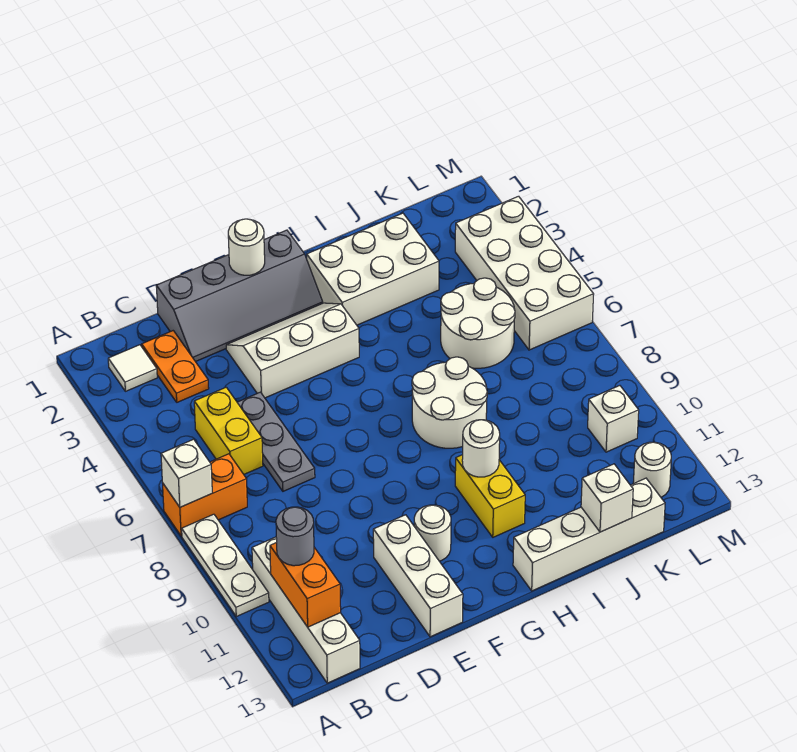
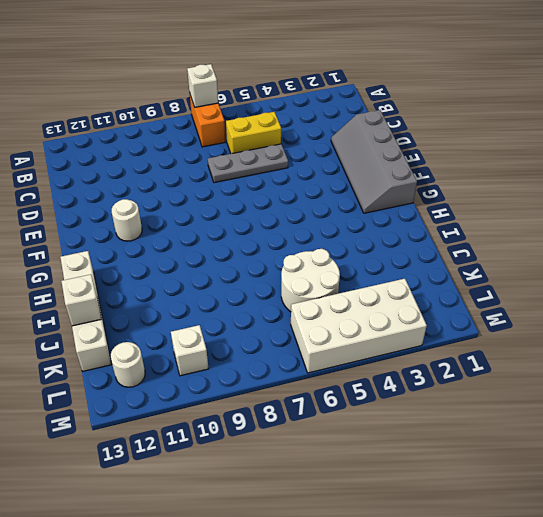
none -> white 1x3 plate [182,514,269,616]
none -> white 1x1 tile [108,345,157,391]
none -> white 1x4 brick [252,537,360,683]

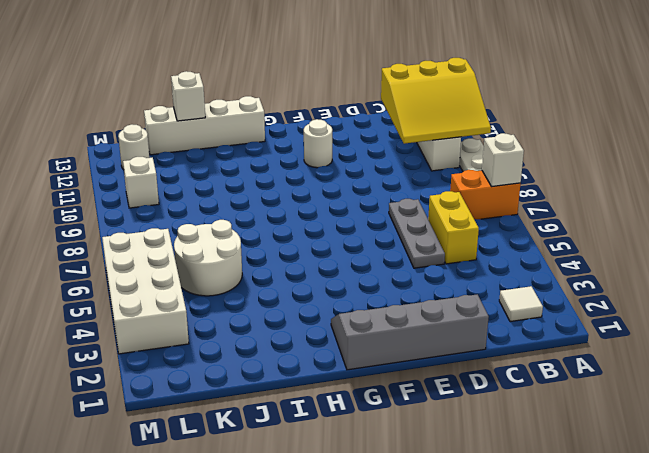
yellow 3x3 slope [381,58,491,144] -> orange 1x2 brick [270,543,341,627]
none -> orange 1x2 plate [142,331,209,402]
none -> white 2x3 slope [226,303,359,398]
none -> white 1x3 brick [373,515,463,637]

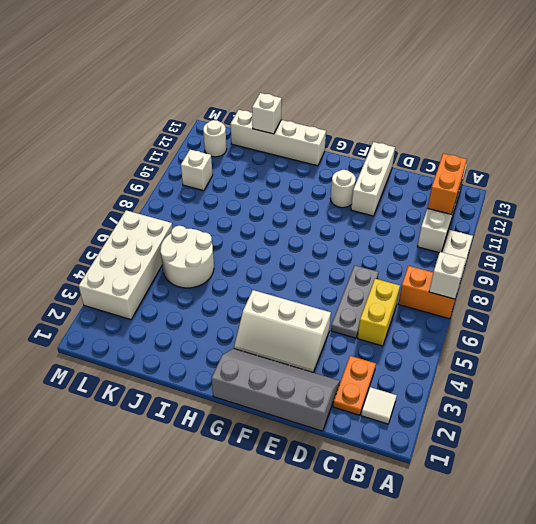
none -> white 2x3 brick [307,213,439,325]
none -> white 2x2 round brick [412,357,487,448]
none -> yellow 1x2 brick [455,455,525,537]

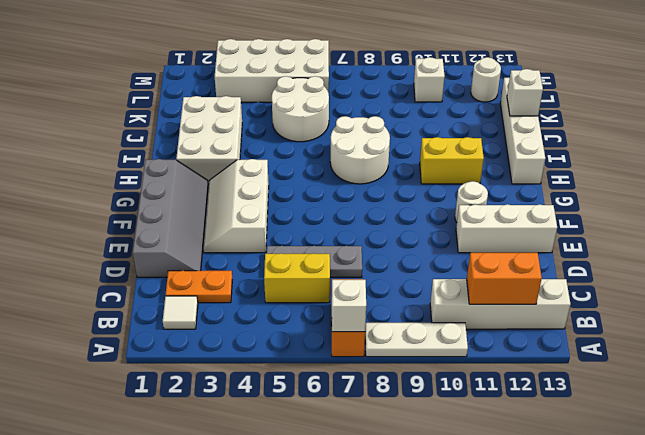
none -> white 1x1 round brick [228,219,265,275]
none -> white 1x1 round brick [462,420,500,477]
none -> grey 1x1 round brick [276,507,314,566]

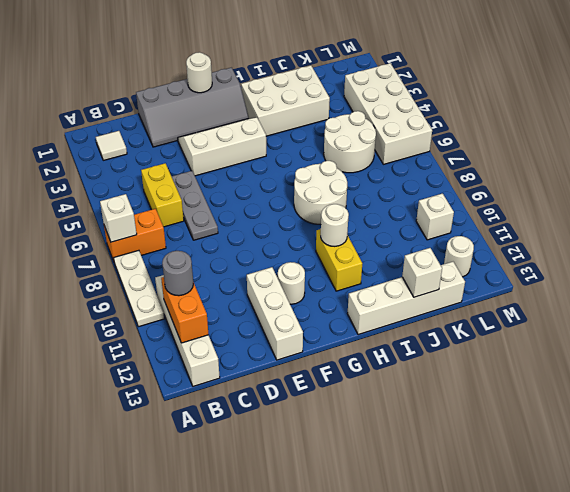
none -> orange 1x2 plate [142,331,209,402]

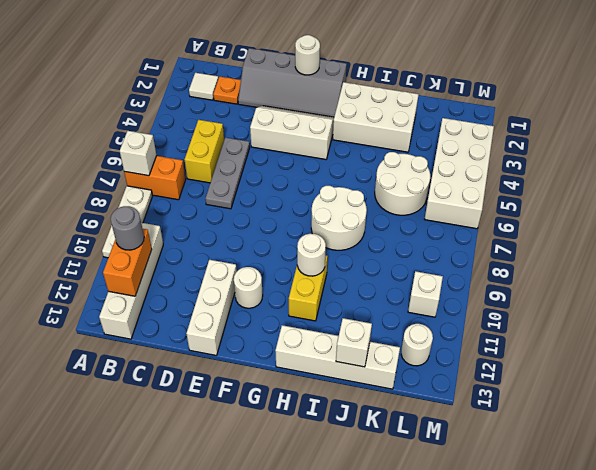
orange 1x1 plate [213,77,241,104] -> orange 1x2 plate [142,331,209,402]

